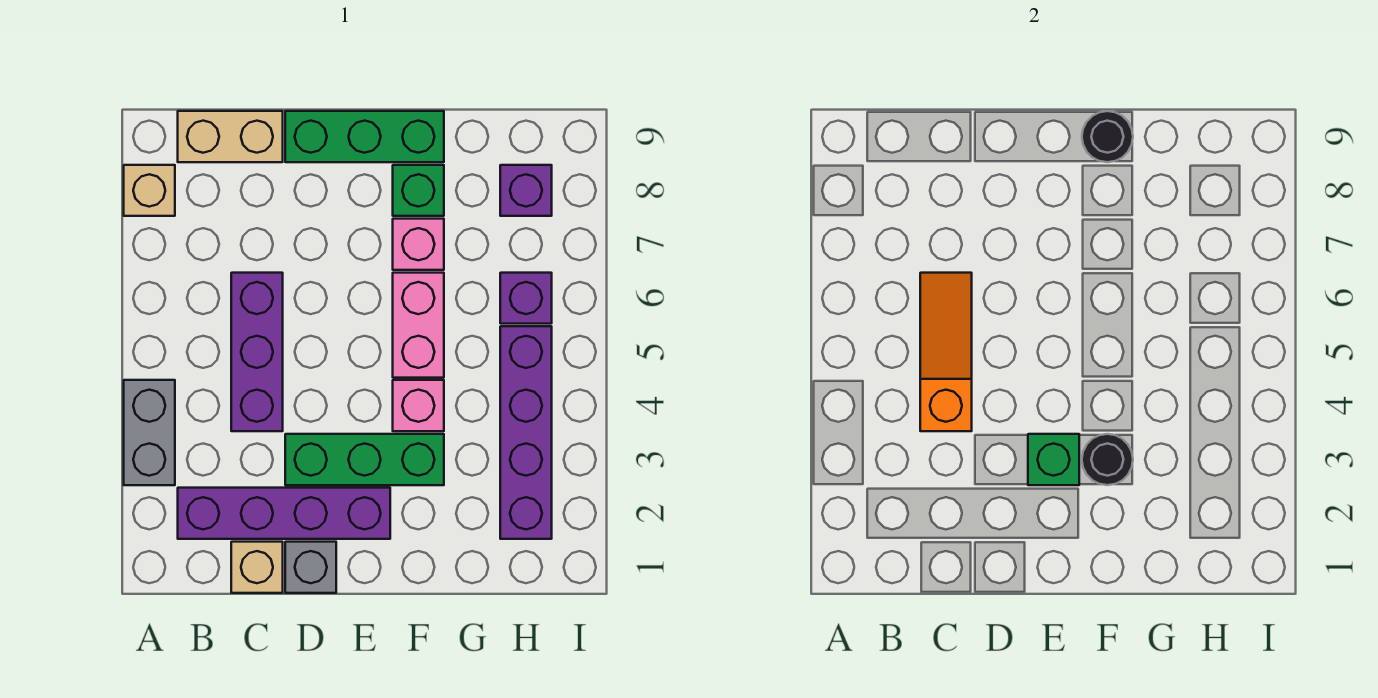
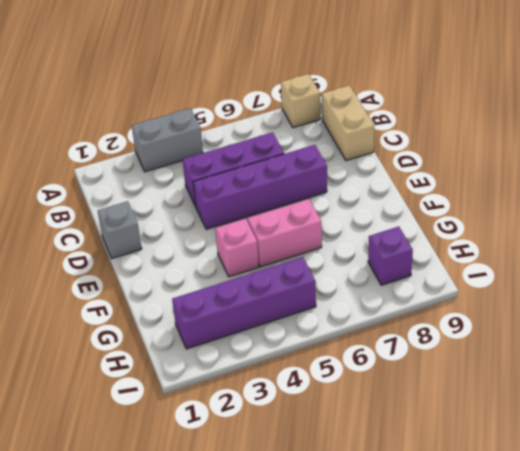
purple 1x4 brick [193,145,327,229] -> purple 1x4 brick turned to [178,488,390,539]
none -> tan 1x1 brick [231,542,283,593]
none -> green 1x3 brick [285,434,444,485]
none -> green 1x3 brick [285,111,444,162]

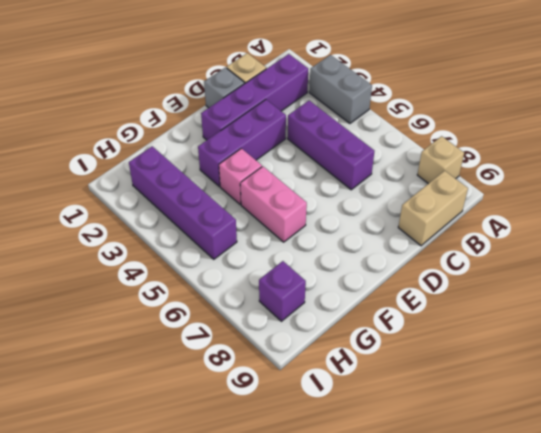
purple 1x3 brick [198,100,286,186] -> green 1x3 brick [285,434,444,485]
none -> green 1x3 brick [285,111,444,162]
none -> pink 1x1 brick [393,219,444,270]
none -> green 1x1 brick [393,165,444,216]

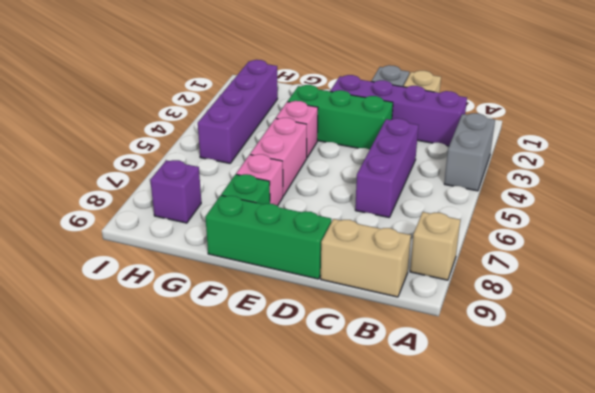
none -> purple 1x1 brick [500,273,552,324]
none -> orange 1x3 slope [920,273,972,431]
none -> green 1x1 brick [1028,434,1079,485]

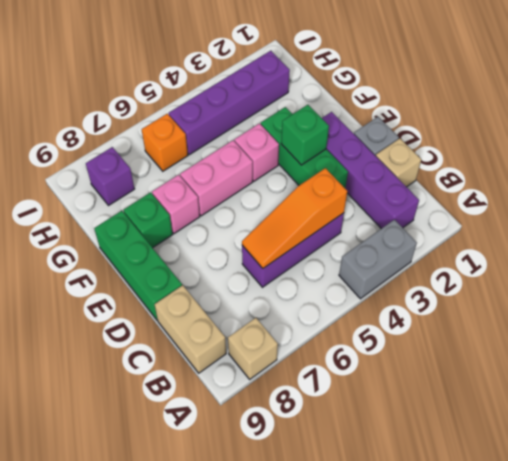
orange 1x1 brick [142,114,188,171] -> purple 1x1 brick [500,273,552,324]
none -> black 1x1 round brick [1082,434,1133,485]
none -> black 1x1 round brick [1082,111,1133,162]

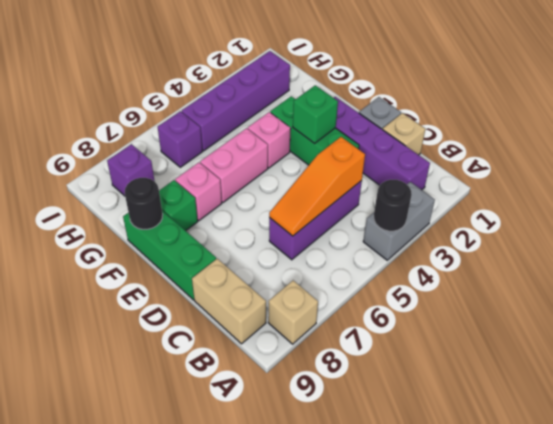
black 1x1 round brick [374,180,412,231] -> black 1x1 round brick moved to [1082,434,1133,485]

